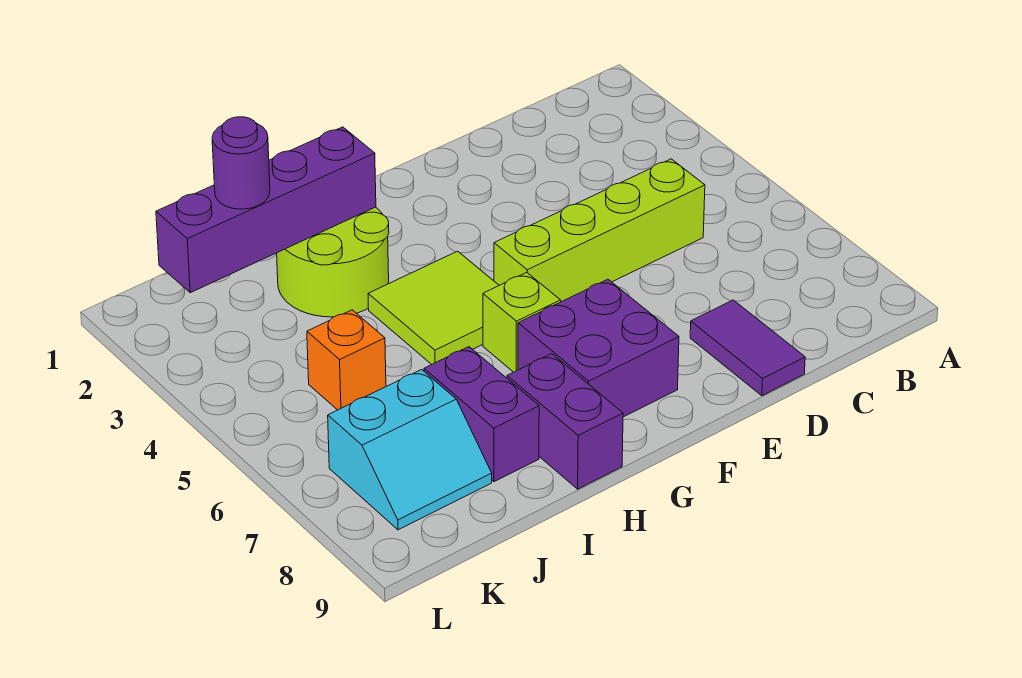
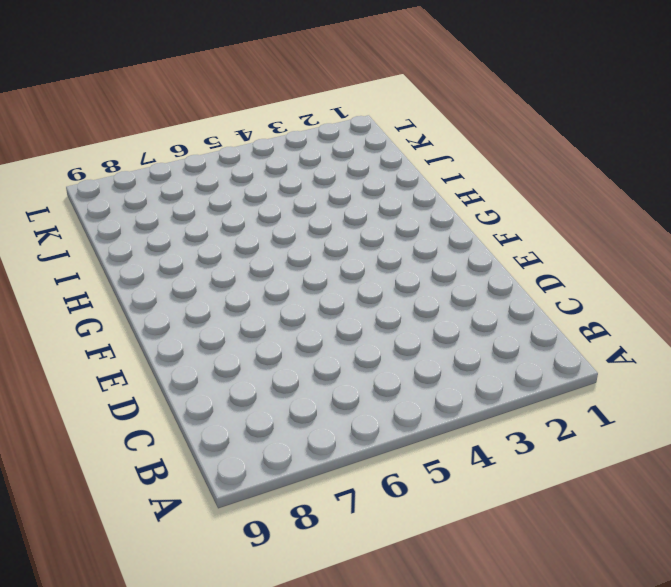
none -> lime 1x4 brick [494,159,705,302]
none -> purple 1x2 tile [690,300,805,396]
none -> purple 2x2 brick [518,279,679,417]

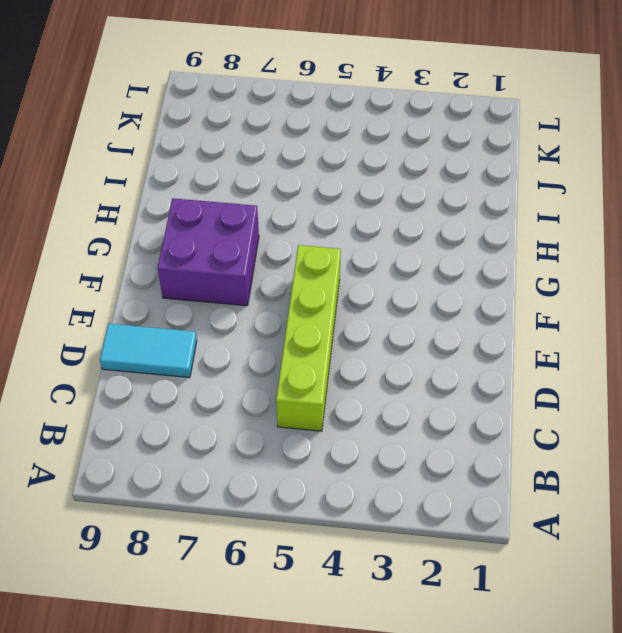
cyan 1x2 tile [100,324,197,378] -> purple 1x2 tile [690,300,805,396]
none -> lime 2x2 tile [368,251,499,365]
none -> lime 1x1 brick [483,272,561,372]
none -> lime 2x2 round brick [277,207,389,317]

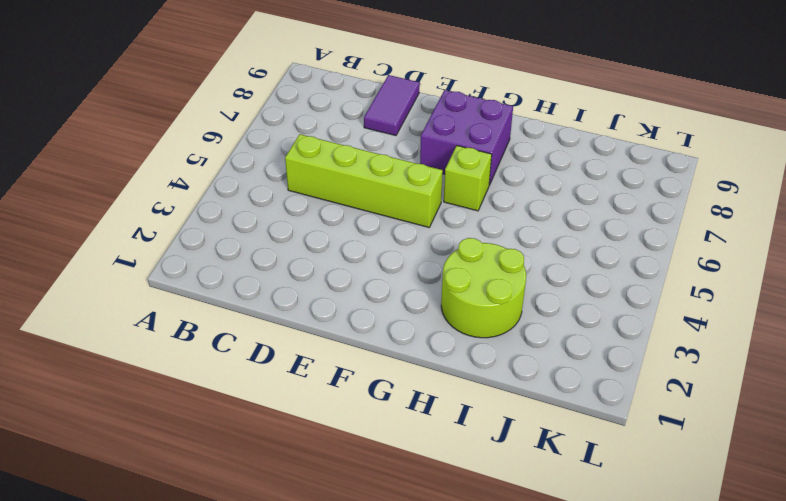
none -> lime 2x2 tile [368,251,499,365]
none -> purple 1x2 brick [507,354,623,489]
none -> purple 1x2 brick [424,347,539,482]

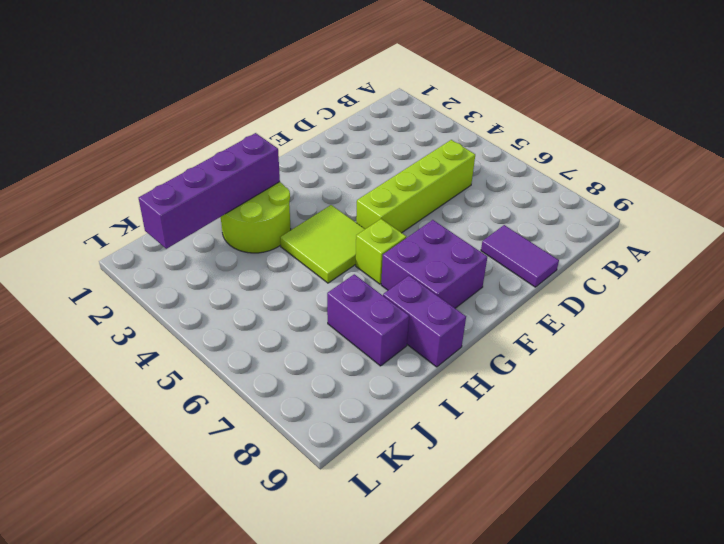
none -> orange 1x1 brick [307,310,386,410]
none -> cyan 2x2 slope [328,370,492,530]
none -> purple 1x1 round brick [212,117,270,209]

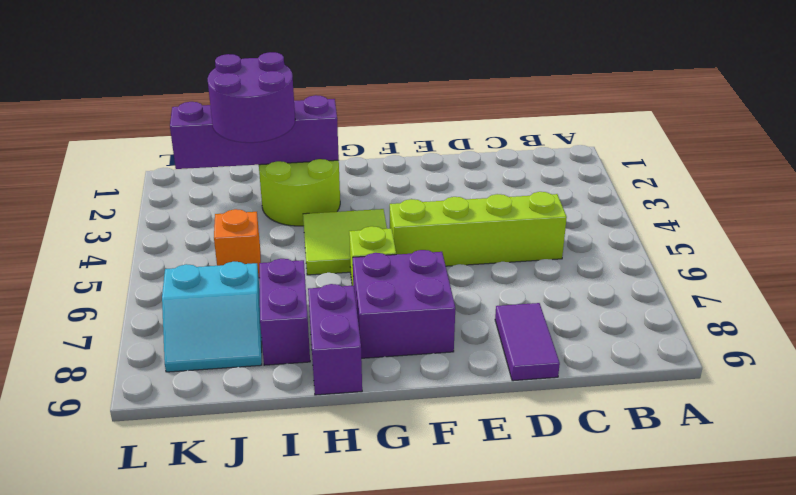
purple 2x2 round brick [208,52,295,143] -> purple 1x1 round brick [212,117,270,209]

